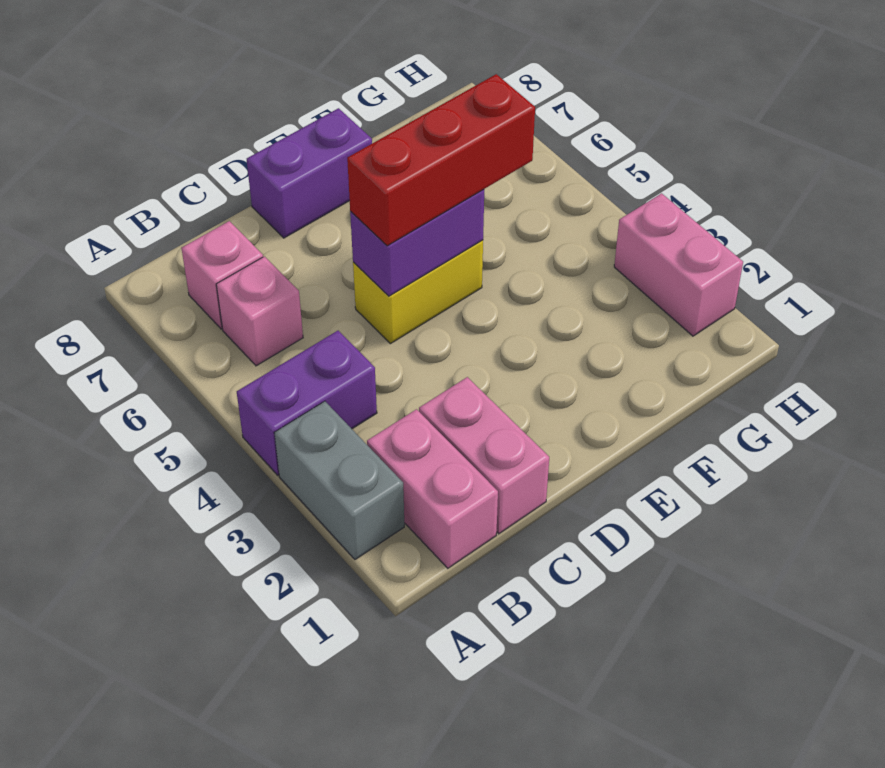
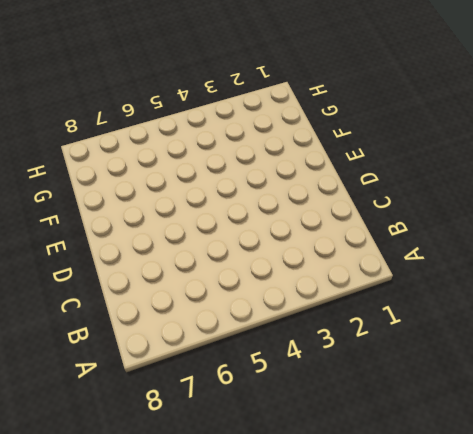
none -> grey 1x2 brick [274,401,404,559]
none -> purple 1x2 brick [237,331,377,475]

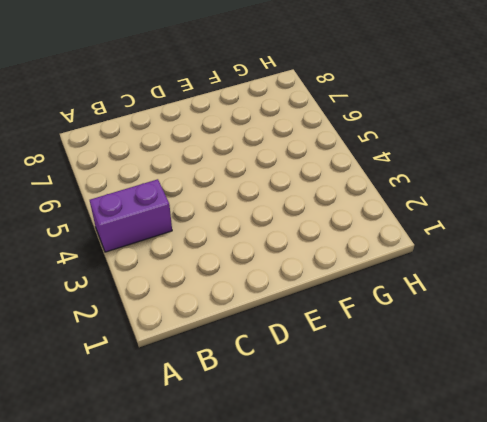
none -> grey 1x2 brick [274,401,404,559]
none -> pink 1x2 brick [367,409,498,568]

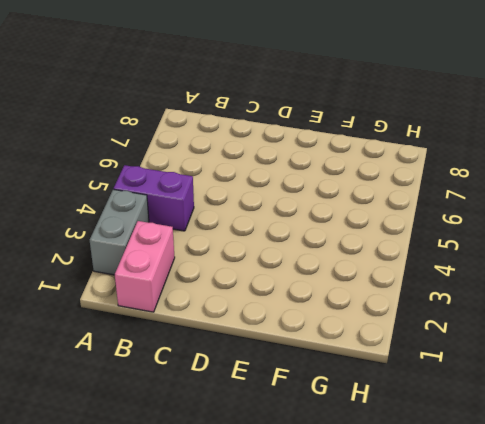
none -> pink 1x1 brick [216,256,303,366]
none -> pink 1x1 brick [181,221,263,329]

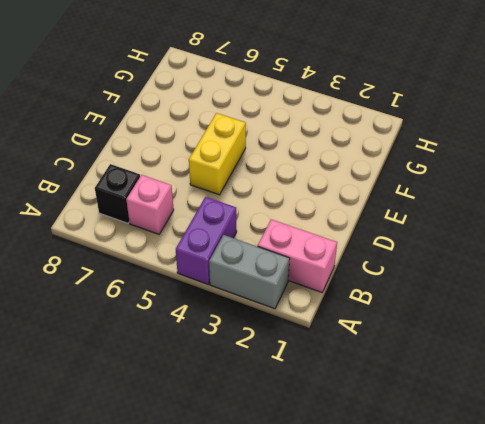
black 1x1 brick [95,164,140,223] -> pink 1x1 brick [181,221,263,329]
none -> pink 1x2 brick [419,377,549,534]
none -> purple 1x2 brick [247,108,372,238]

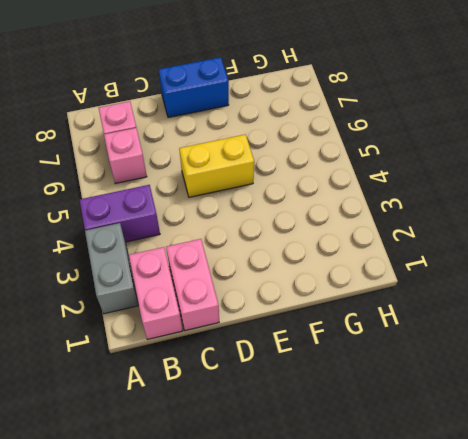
blue 1x2 brick [159,57,229,118] -> purple 1x2 brick [247,108,372,238]
none -> pink 1x2 brick [614,193,743,336]
none -> purple 1x2 brick [350,189,484,296]

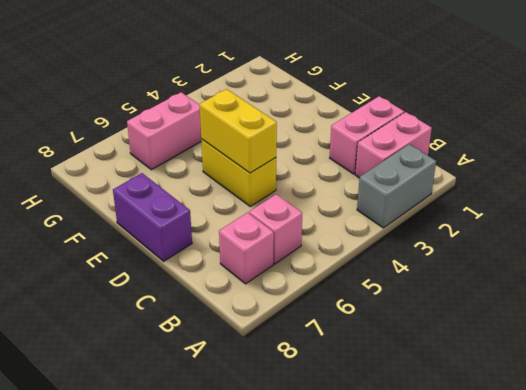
yellow 1x2 brick [200,89,277,173] -> purple 1x2 brick [350,189,484,296]
pink 1x2 brick [127,92,201,170] -> pink 1x2 brick moved to [614,193,743,336]
none -> purple 1x2 brick [237,331,377,475]
none -> red 1x3 brick [347,74,535,246]

